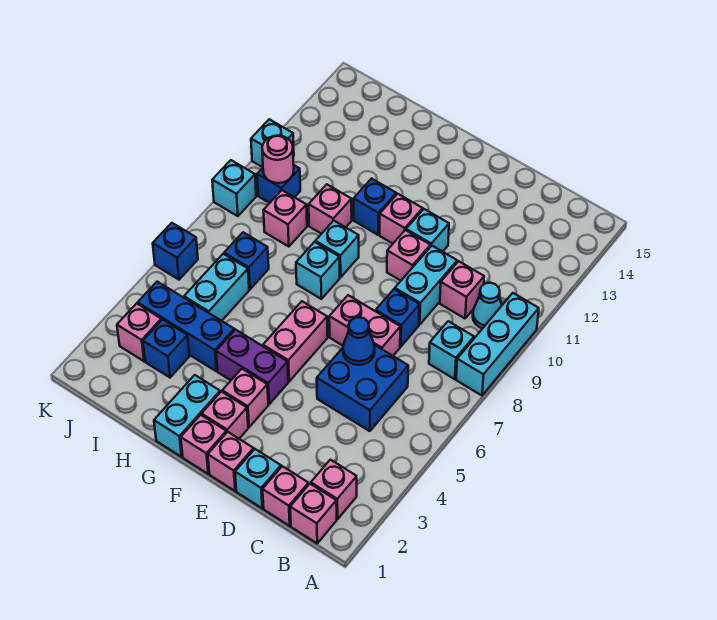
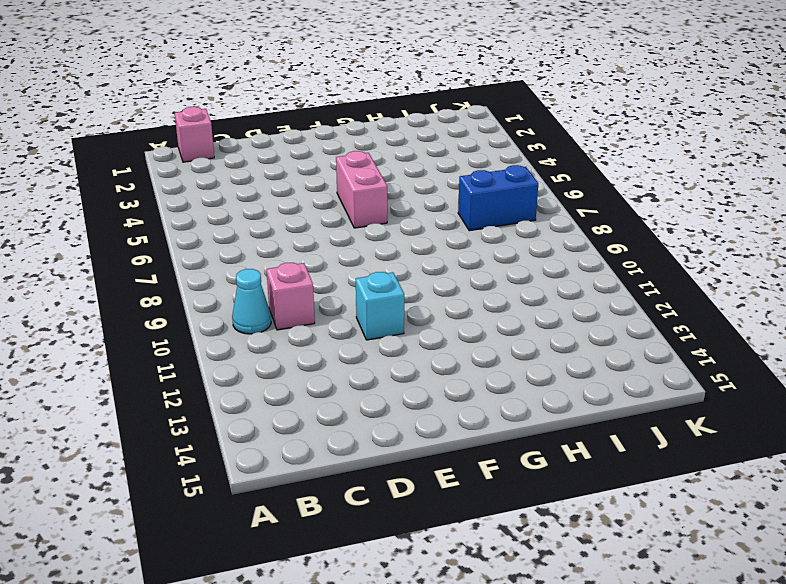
blue 1x2 brick [458,165,538,231] -> blue 1x1 brick [224,232,269,289]
none -> cyan 1x3 brick [456,293,539,395]
none -> pink 1x1 brick [311,460,357,519]
none -> cyan 1x1 brick [429,321,474,379]
none -> pink 1x1 brick [263,466,309,526]

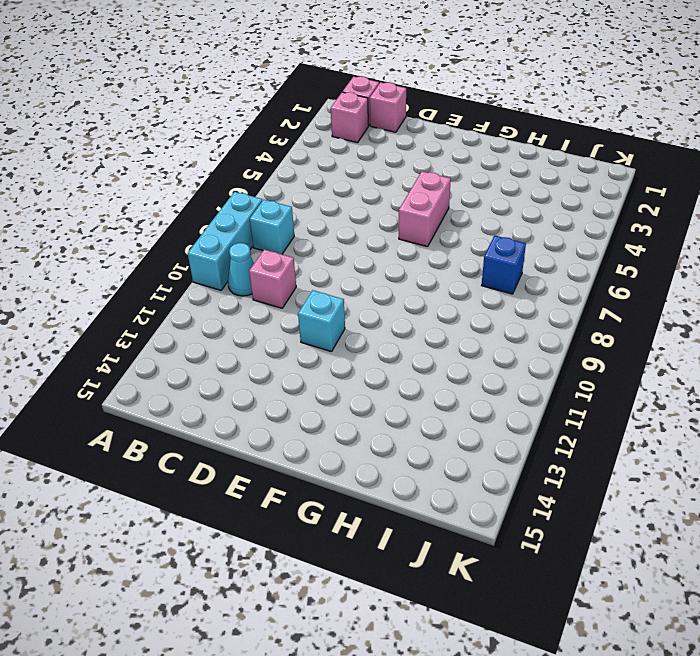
none -> blue 2x2 brick [317,345,408,431]
none -> cyan 1x1 brick [235,449,281,508]
none -> pink 1x2 brick [329,295,400,356]
none -> blue 1x1 brick [376,289,420,347]

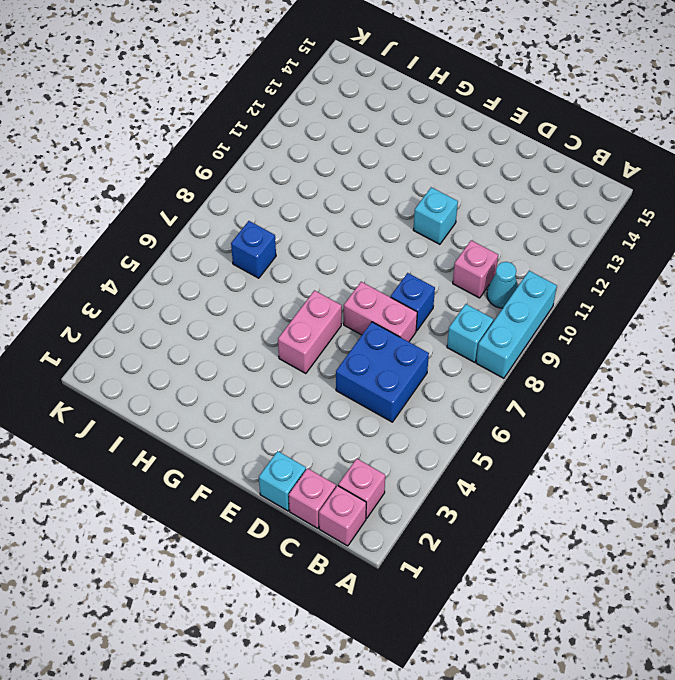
none -> cyan 1x2 brick [395,246,457,325]
none -> pink 1x1 brick [208,432,254,491]
none -> pink 1x1 brick [387,230,430,281]
none -> pink 1x1 brick [181,415,226,474]

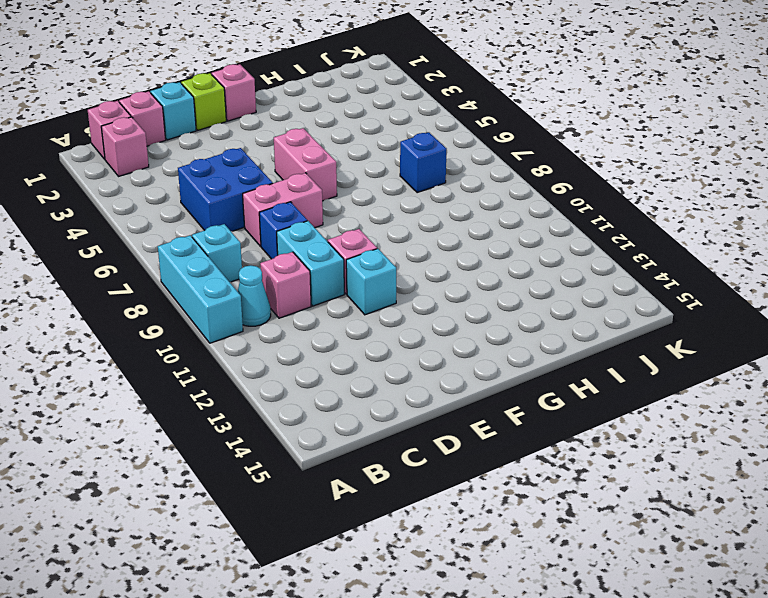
lime 1x1 brick [181,73,226,130] -> pink 1x1 brick [208,432,254,491]
none -> pink 1x1 brick [202,392,248,439]
none -> pink 1x1 brick [222,369,268,427]
none -> purple 1x2 brick [216,330,288,404]
none -> pink 1x1 brick [380,194,423,244]

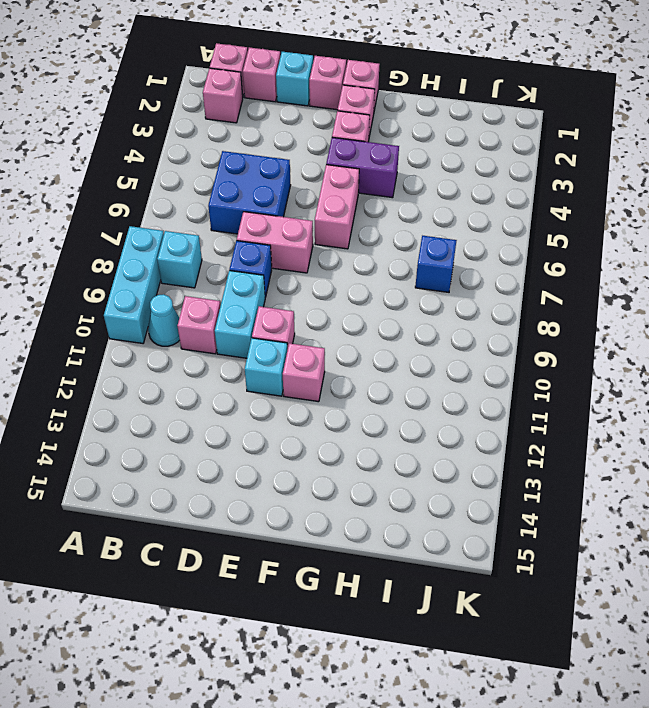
none -> cyan 1x2 brick [154,375,220,457]
none -> cyan 1x1 brick [296,242,340,299]
none -> cyan 1x1 brick [315,221,359,277]
none -> blue 1x1 brick [354,179,396,235]

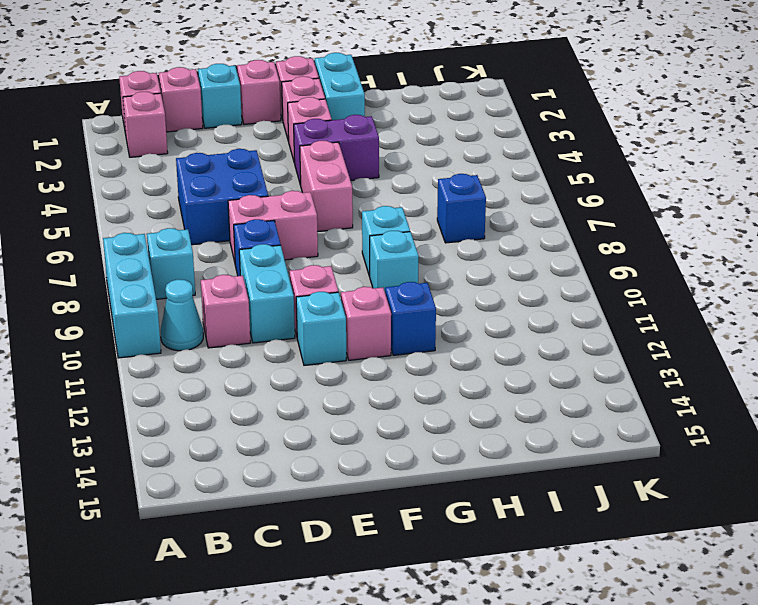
none -> blue 1x3 brick [138,282,234,371]
none -> pink 1x1 brick [309,184,352,234]
none -> blue 1x1 brick [143,320,189,377]
none -> cyan 1x2 brick [184,254,249,321]

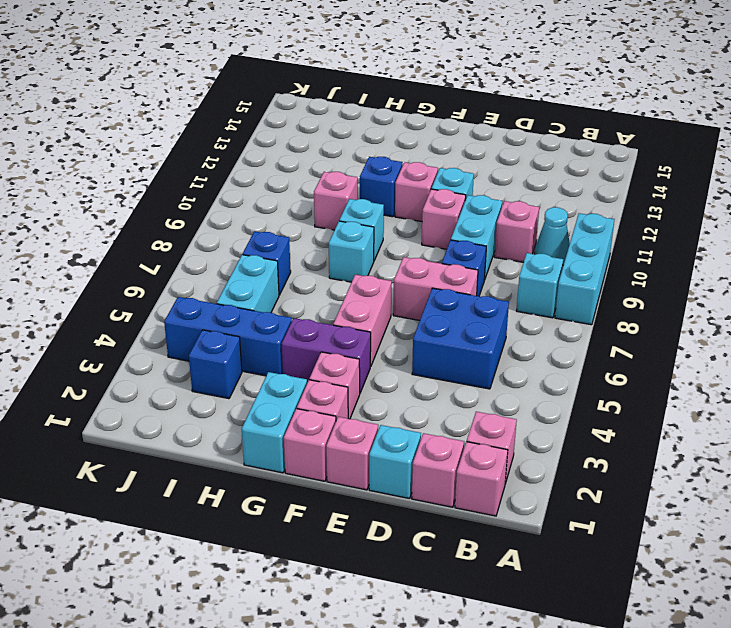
none -> pink 1x1 brick [263,190,307,247]
none -> pink 1x1 brick [117,304,161,361]
none -> blue 1x1 brick [257,165,300,203]
none -> blue 1x1 brick [153,223,198,280]

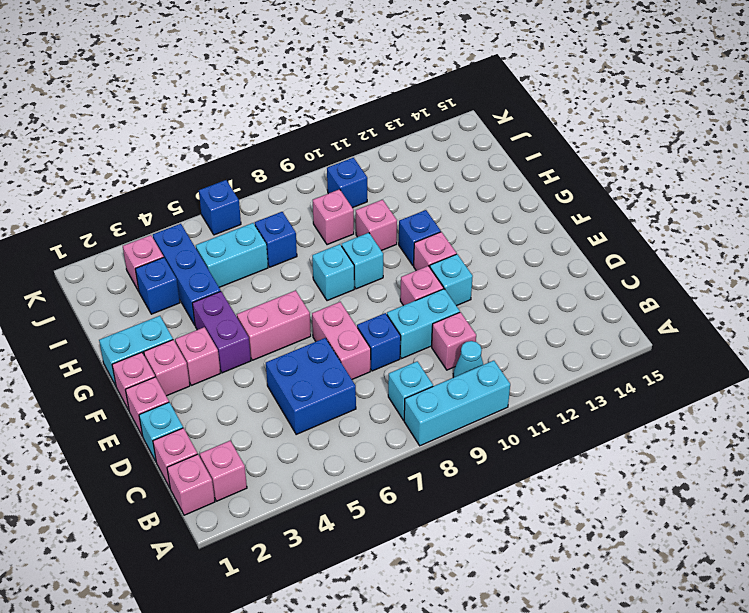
none -> cyan 1x1 brick [212,160,256,216]
none -> cyan 1x1 brick [251,119,294,167]
none -> blue 1x1 cone [343,317,375,365]
none -> pink 1x1 round brick [262,136,294,183]

